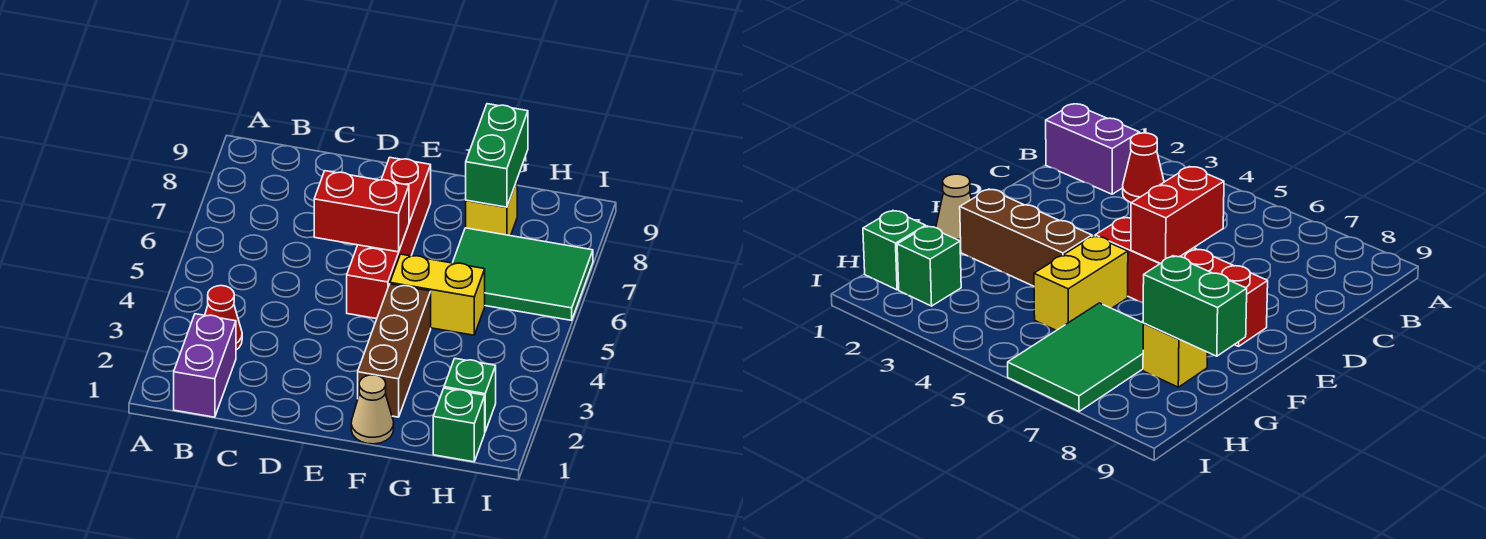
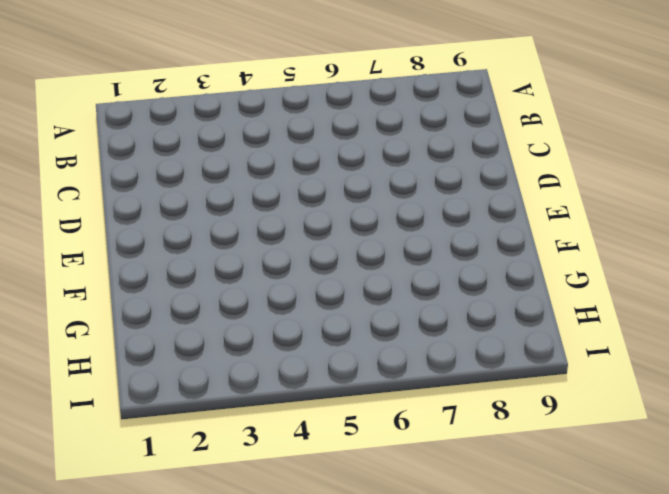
none -> purple 1x2 brick [174,314,236,417]
none -> red 1x1 cone [205,286,242,350]
none -> red 1x4 brick [347,158,431,319]

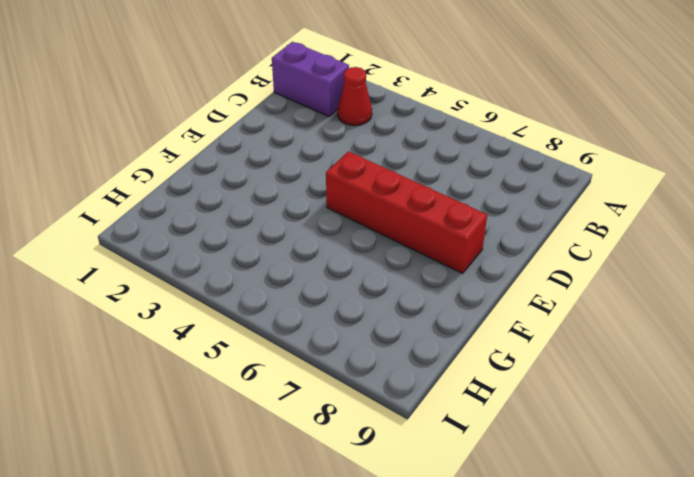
none -> tan 1x1 cone [351,375,394,444]
none -> brown 1x3 brick [358,284,431,417]
none -> yellow 1x2 brick [390,254,485,335]

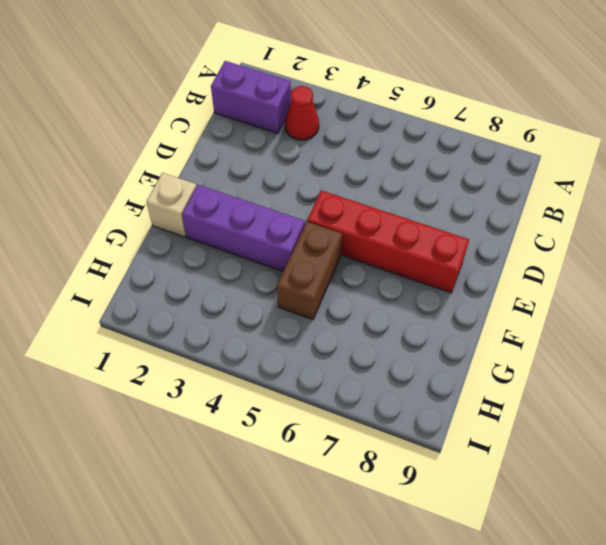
tan 1x1 brick [146,173,196,237] -> tan 1x1 cone [351,375,394,444]
purple 1x3 brick [182,185,305,271] -> brown 1x3 brick [358,284,431,417]
brown 1x2 brick [277,222,342,320] -> yellow 1x2 brick [390,254,485,335]
none -> green 2x3 tile [453,228,593,320]
none -> yellow 1x1 brick [466,181,517,236]
none -> green 1x1 brick [433,388,485,462]

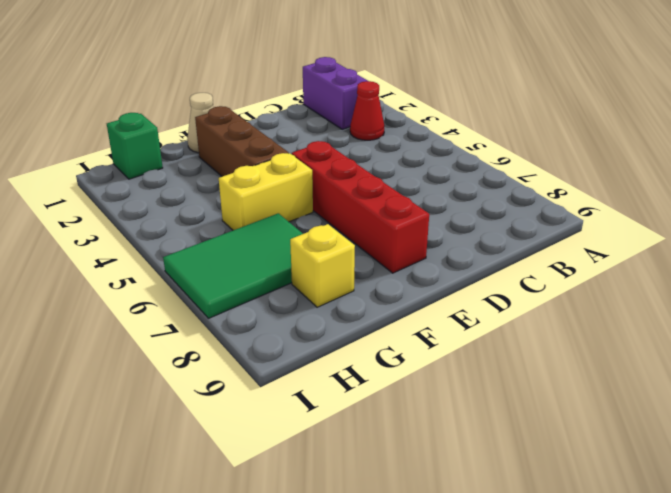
none -> green 1x1 brick [444,359,496,431]
none -> red 1x2 brick [314,171,409,252]
none -> green 1x2 brick [466,104,528,207]

